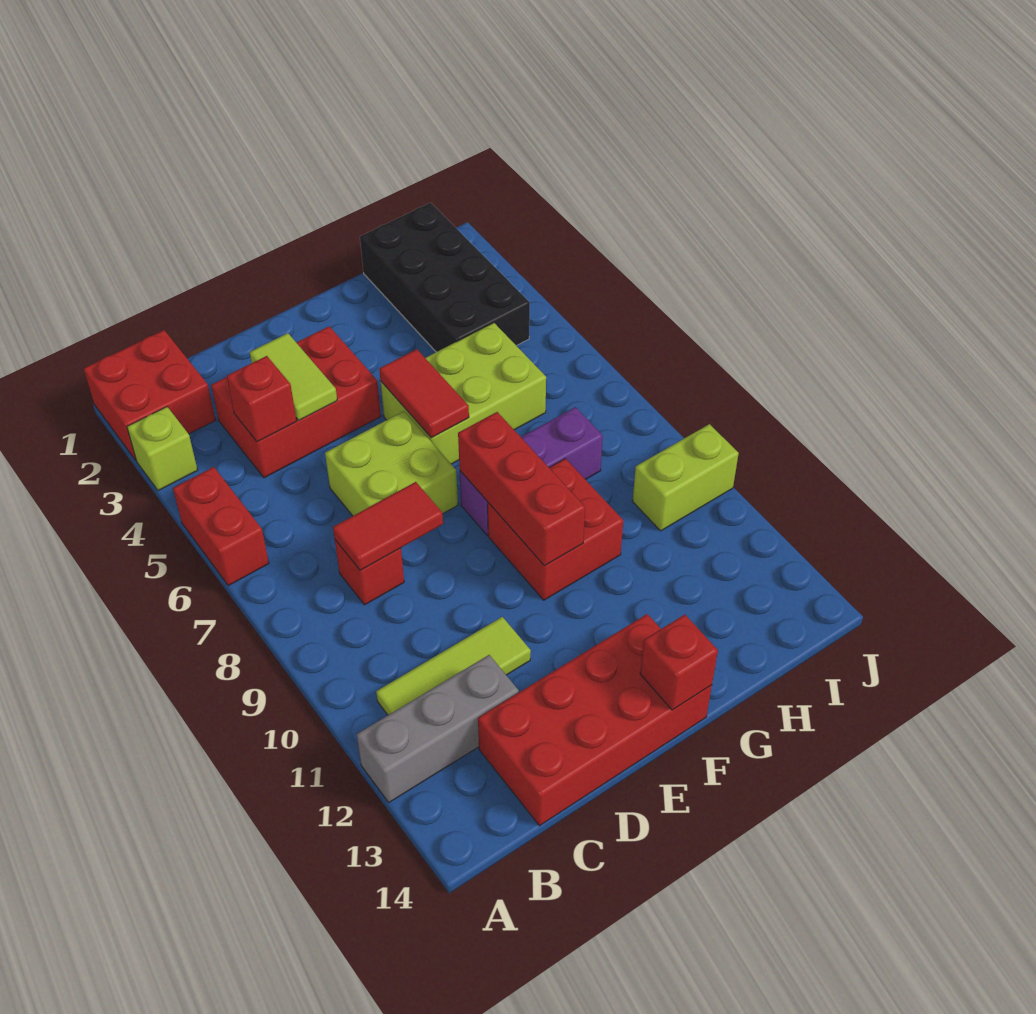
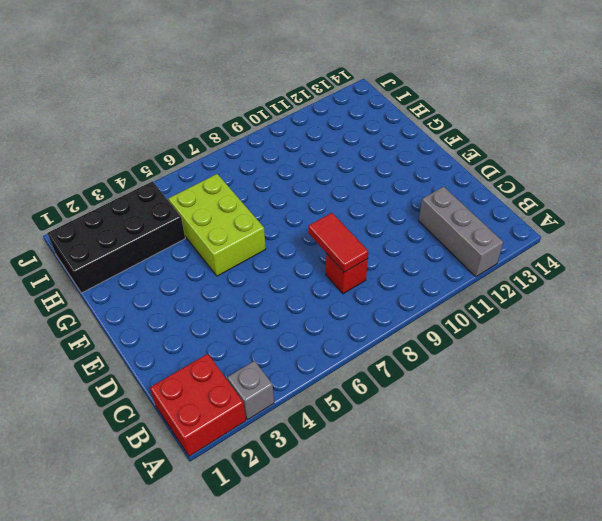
grey 1x1 brick [227,361,274,420] -> lime 1x1 brick [127,407,197,491]
none -> red 1x2 brick [173,467,269,586]
none -> lime 1x3 tile [376,617,531,715]
none -> red 2x3 brick [211,326,381,478]

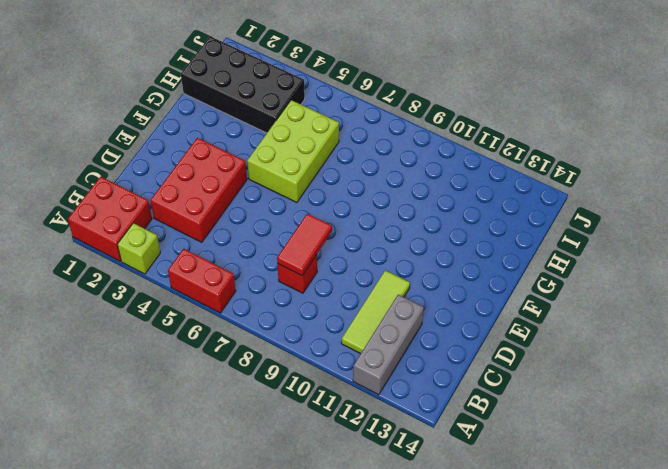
none -> red 2x4 brick [478,614,712,826]
none -> lime 2x2 brick [325,411,458,516]
none -> purple 1x3 brick [460,407,603,535]

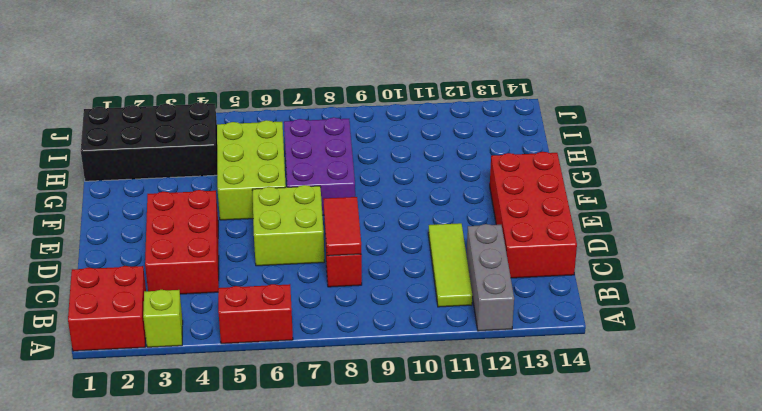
purple 2x3 brick [284,117,355,215] -> purple 1x3 brick [460,407,603,535]
none -> red 2x2 brick [488,459,623,600]
none -> lime 1x2 brick [633,424,739,531]
none -> red 1x1 brick [227,356,297,442]

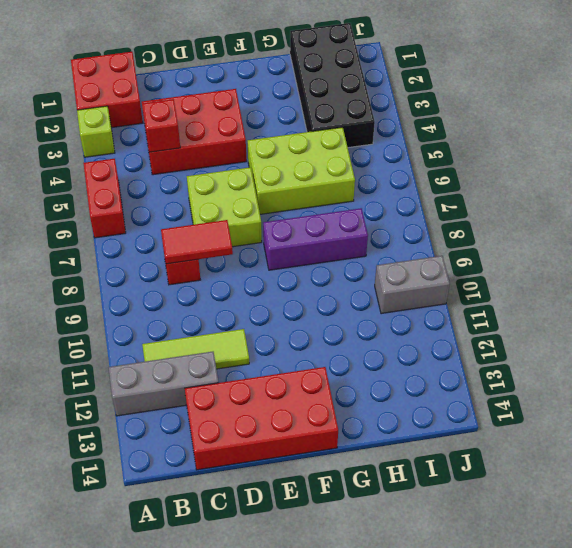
grey 1x2 brick [375,256,450,314] -> lime 1x2 brick [633,424,739,531]
none -> red 2x2 brick [488,459,623,600]
none -> lime 1x2 tile [250,333,337,420]
none -> red 1x2 tile [379,349,469,438]

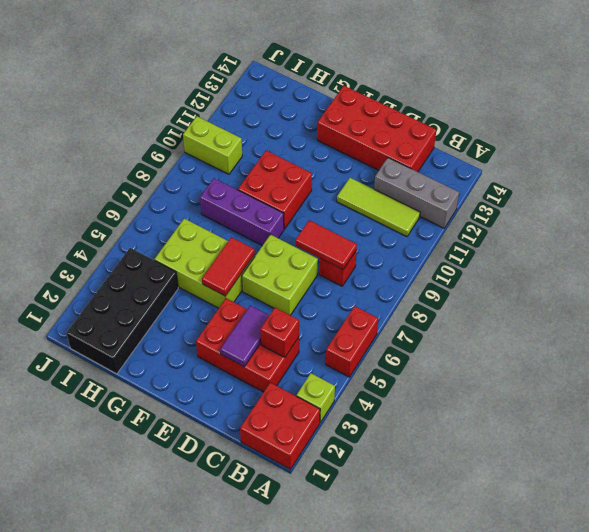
purple 1x2 tile [220,306,269,367] -> lime 1x2 tile [250,333,337,420]
none -> red 1x3 brick [458,412,585,566]
none -> red 1x1 brick [640,615,718,710]

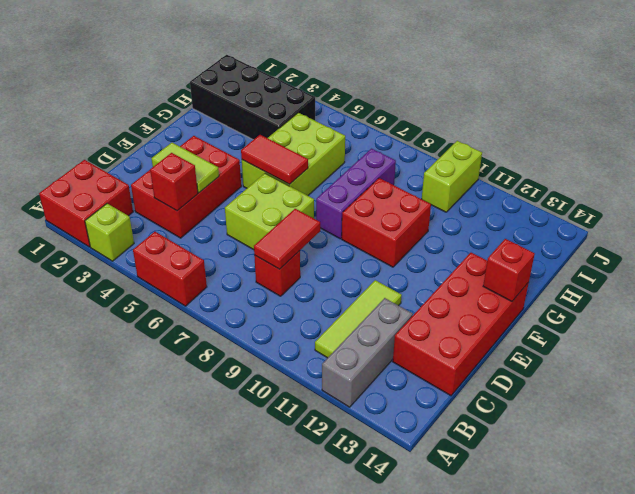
none -> red 1x3 brick [458,412,585,566]

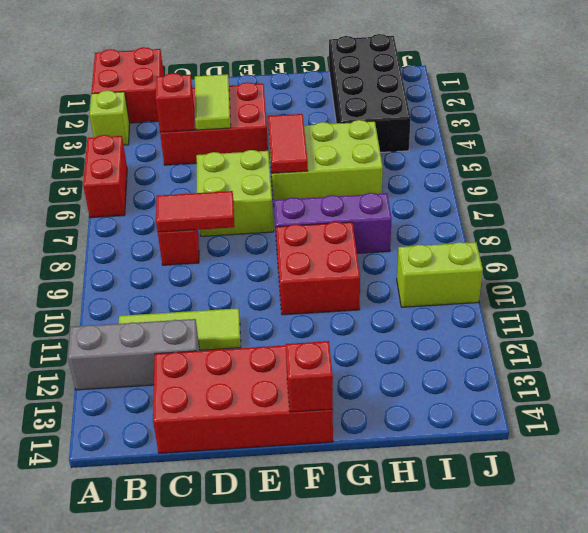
none -> red 1x3 brick [458,412,585,566]

